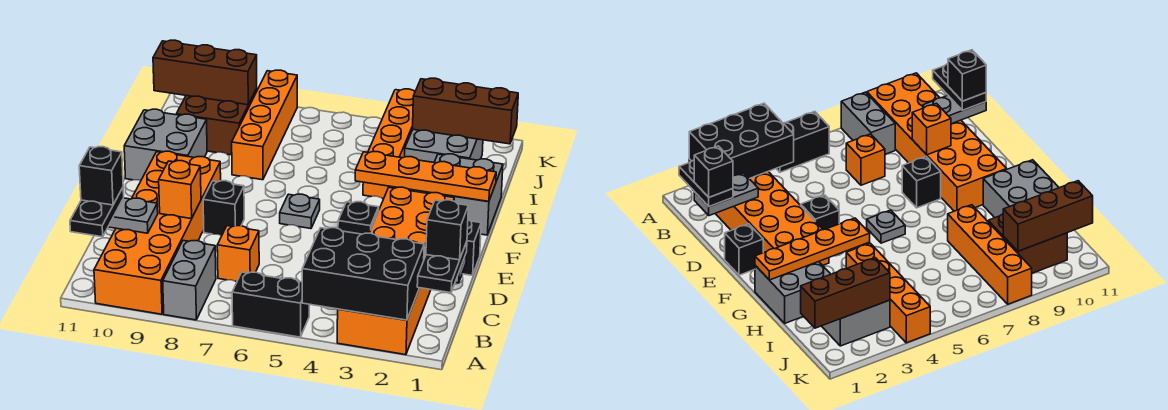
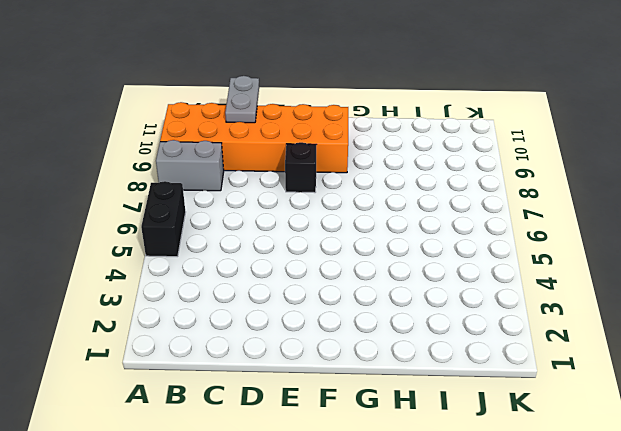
none -> orange 2x6 brick [337,187,454,355]
none -> orange 1x1 brick [217,226,259,282]
none -> black 1x1 brick [462,219,481,275]

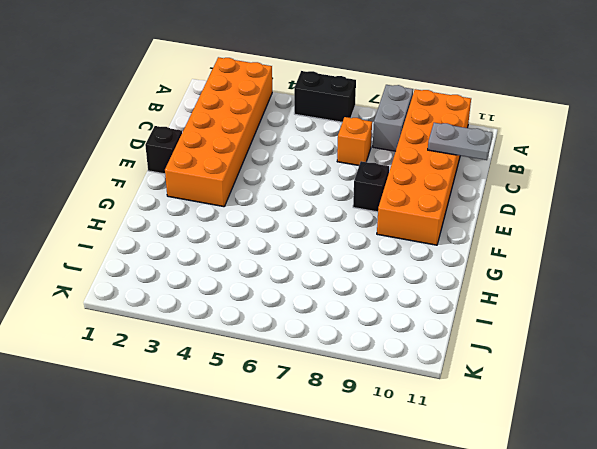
none -> black 1x1 brick [338,202,379,234]
none -> grey 1x1 plate [280,194,320,229]
none -> grey 2x2 brick [423,154,503,235]

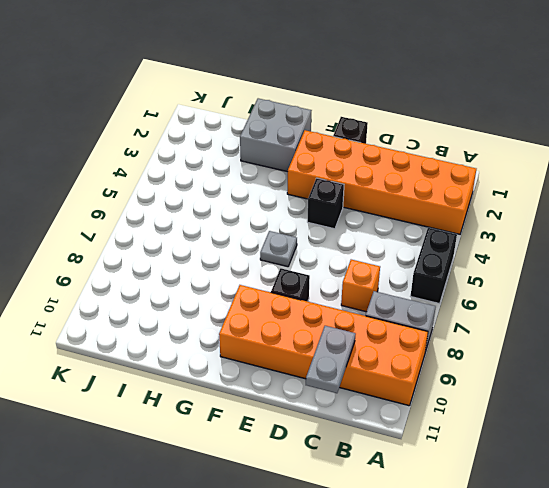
none -> grey 2x2 brick [124,109,207,181]
none -> orange 1x4 brick [363,89,415,198]
none -> orange 1x4 brick [232,70,297,180]

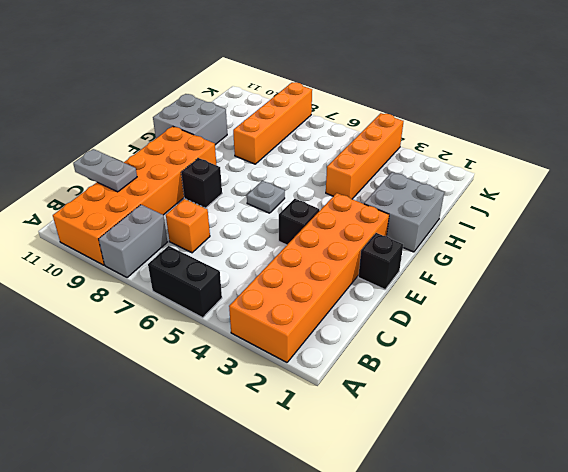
none -> grey 2x2 brick [405,130,483,162]
none -> brown 2x2 brick [176,89,257,155]
none -> black 2x3 brick [302,228,424,320]

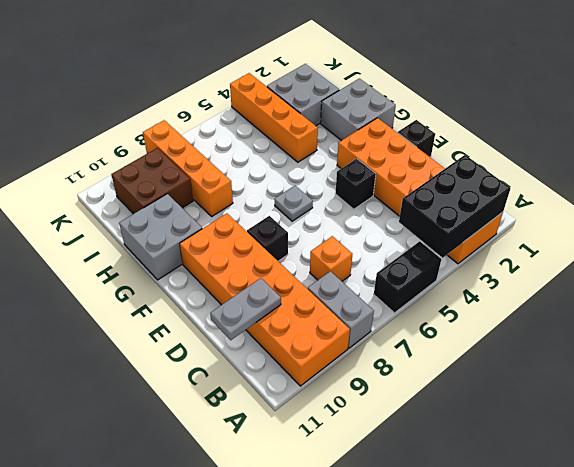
none -> grey 1x2 plate [694,173,758,216]
none -> orange 1x1 brick [159,161,201,219]
none -> orange 1x4 plate [355,152,496,202]

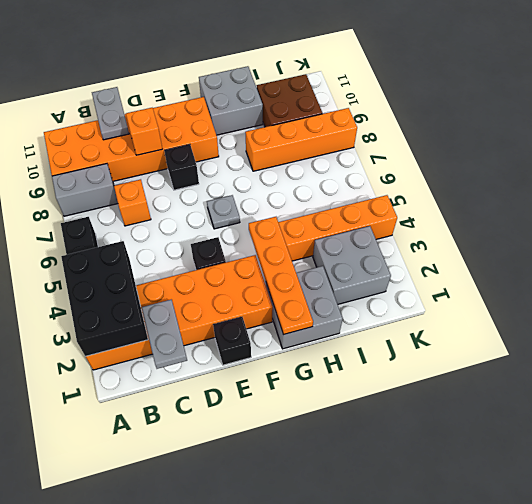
none -> brown 1x3 brick [413,78,518,144]
none -> brown 1x3 brick [153,40,257,105]
none -> black 1x2 plate [417,242,467,293]

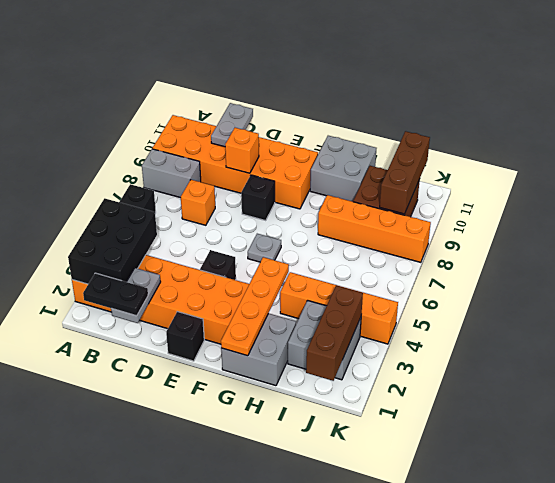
none -> black 1x2 plate [70,188,124,237]
none -> black 1x1 brick [426,200,468,260]
none -> black 1x1 brick [79,147,123,205]

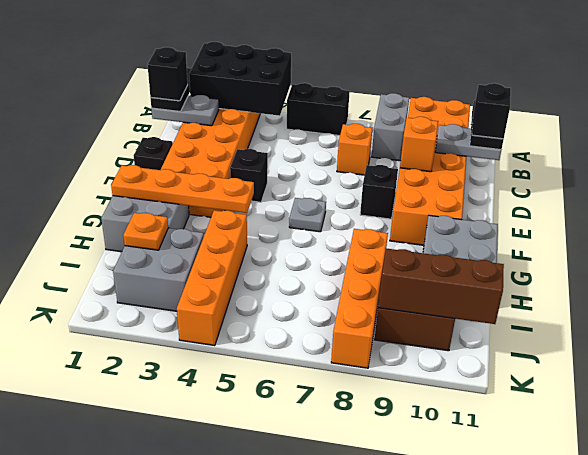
orange 1x1 plate [123,213,168,250] -> none
none -> brown 1x3 brick [413,78,518,144]

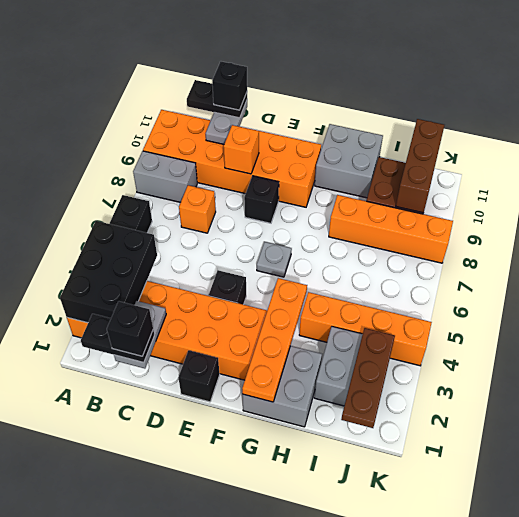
brown 1x3 plate [341,328,395,428] -> brown 1x3 brick [413,78,518,144]

